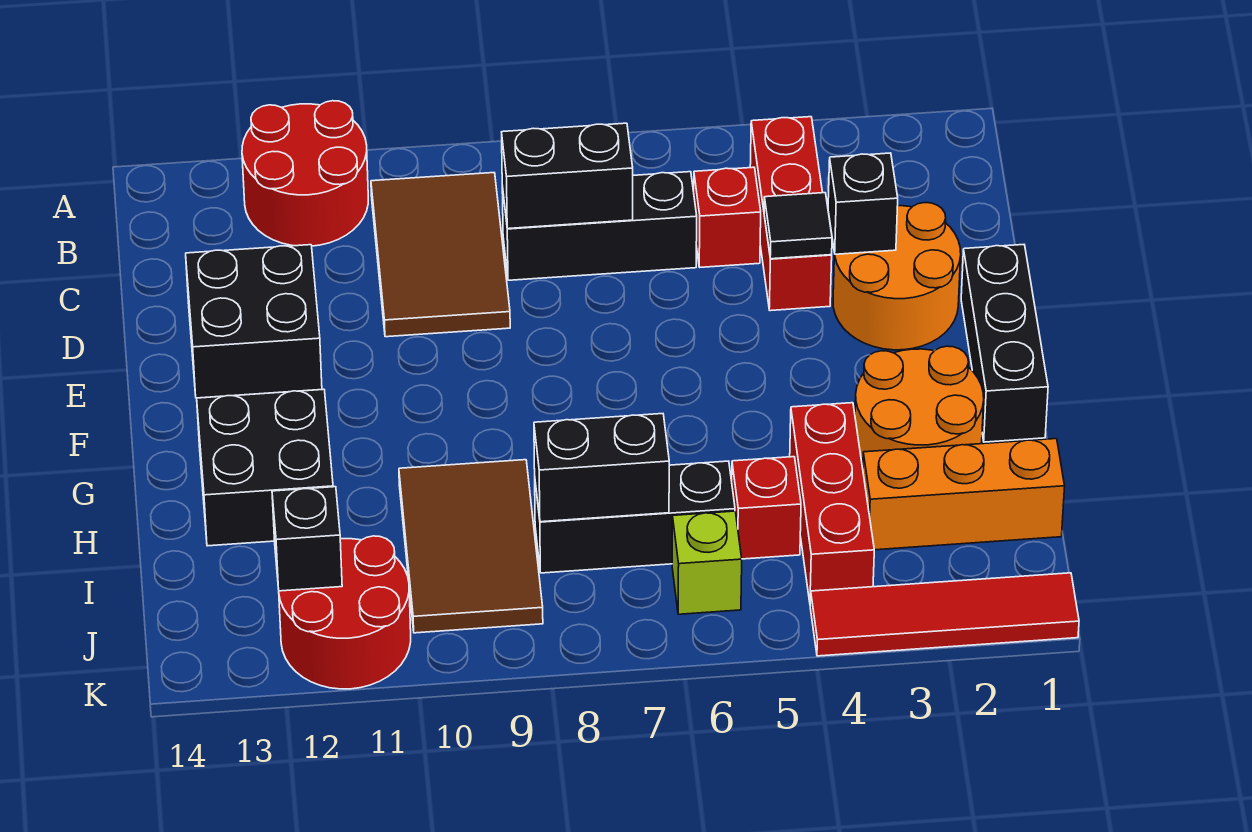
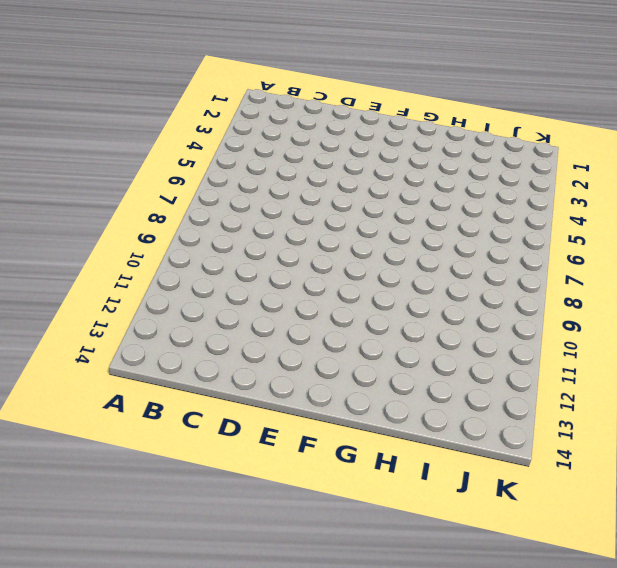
none -> red 2x2 round brick [242,101,368,246]
none -> red 1x3 brick [750,117,832,311]
none -> brown 2x3 tile [371,173,510,337]

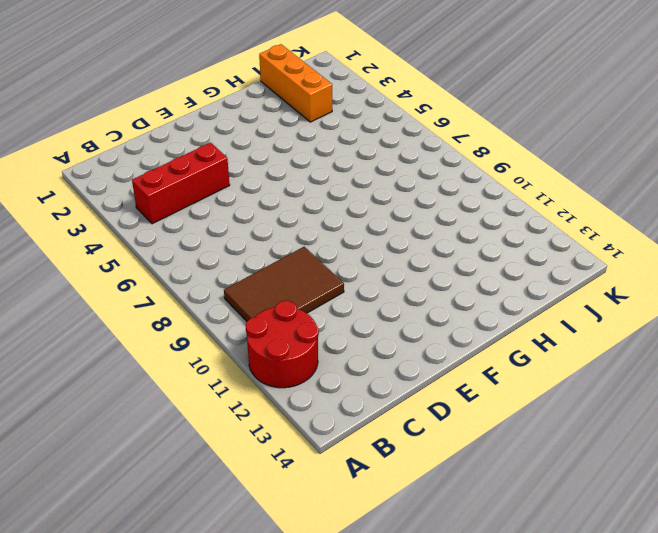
none -> red 1x1 brick [694,167,761,267]
none -> black 1x3 brick [502,172,697,280]
none -> orange 2x2 round brick [833,203,961,350]

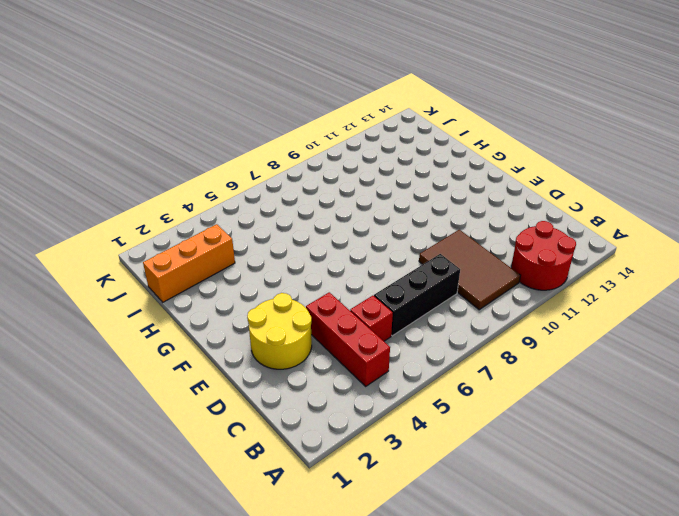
yellow 2x2 round brick [247,293,312,369] -> orange 2x2 round brick [833,203,961,350]
none -> black 2x2 brick [186,245,322,398]
none -> black 1x3 brick [961,245,1048,442]
none -> orange 2x2 round brick [855,346,984,468]

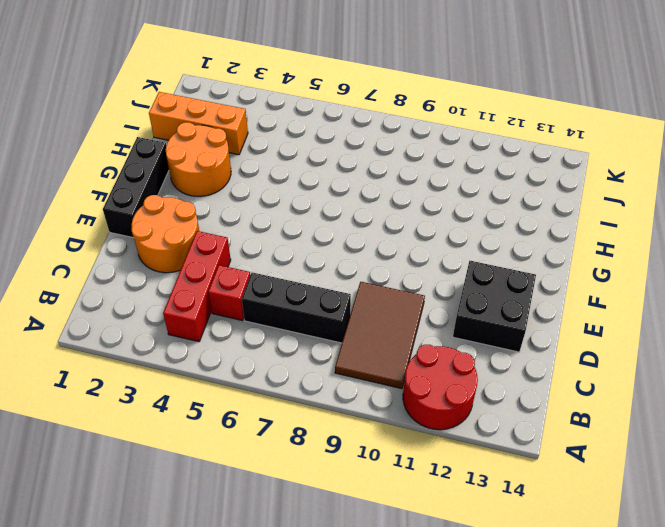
none -> black 2x2 brick [197,389,333,546]
none -> red 1x3 brick [790,403,874,602]
none -> brown 2x3 tile [399,460,543,633]

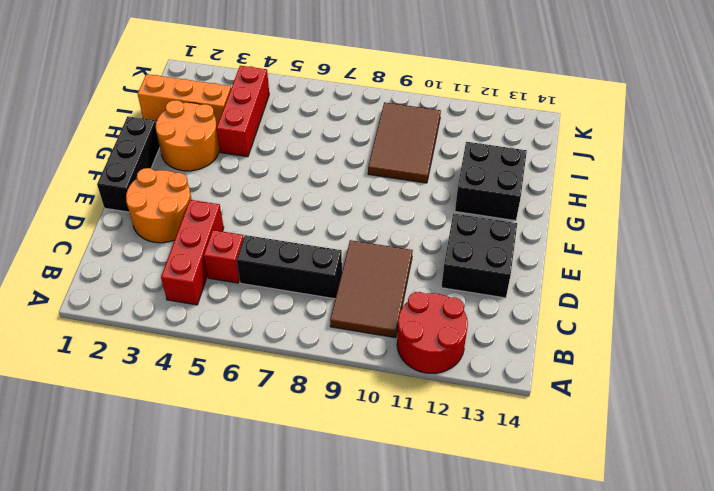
none -> red 1x1 brick [732,457,801,559]
none -> black 1x3 brick [535,461,735,573]
none -> lime 1x1 brick [672,511,742,614]

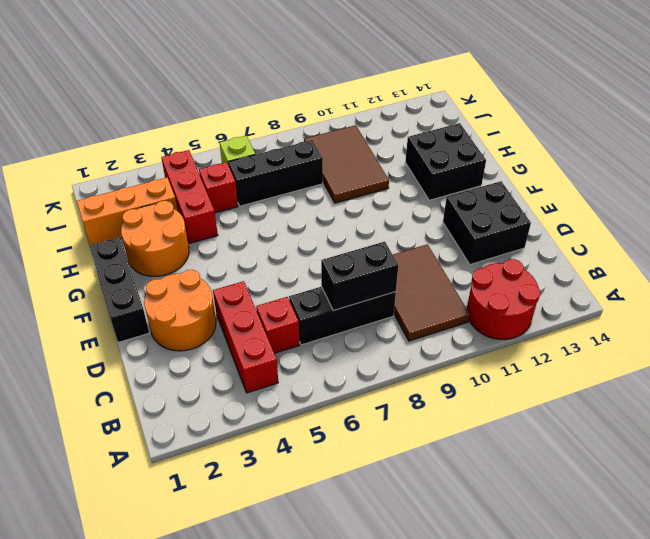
none -> red 2x2 round brick [279,536,411,689]
none -> red 1x4 tile [810,573,1079,656]
none -> black 1x1 brick [828,153,898,254]

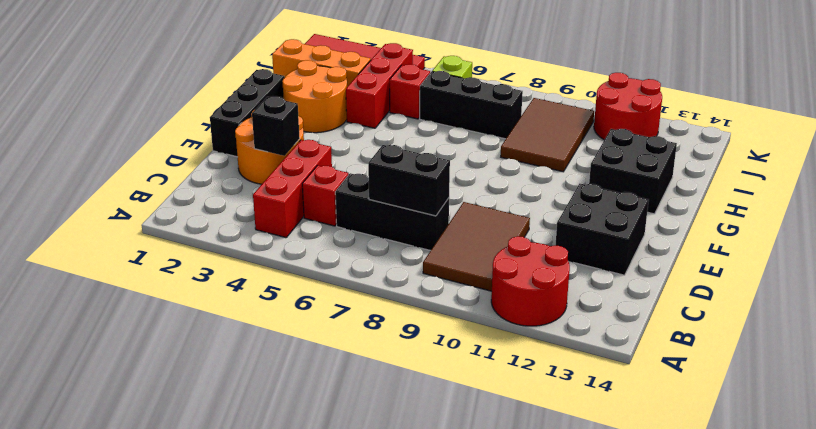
none -> black 1x1 tile [764,193,832,259]
none -> black 1x2 brick [534,414,669,522]
none -> black 1x1 brick [272,487,342,591]

